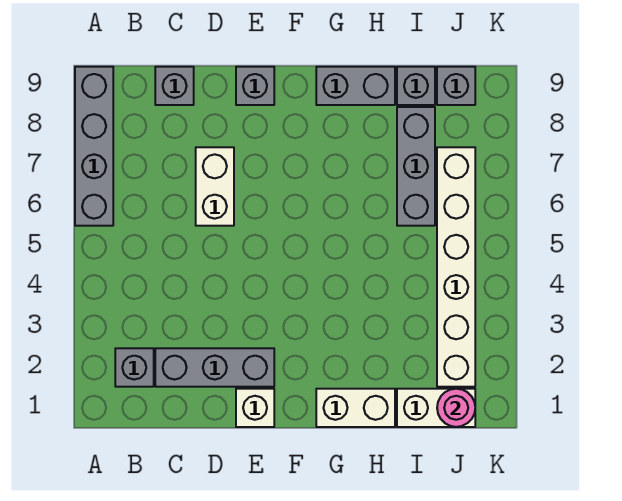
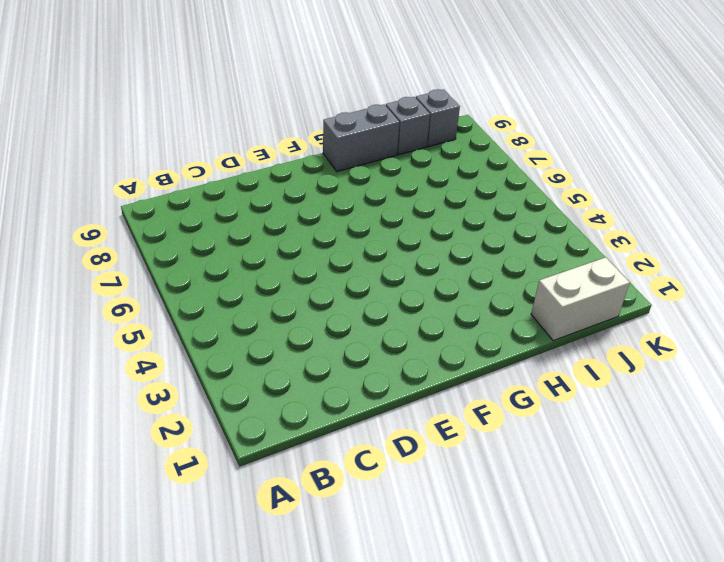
none -> grey 1x4 brick [75,67,113,226]
none -> grey 1x1 brick [115,348,154,387]
none -> grey 1x3 brick [155,348,274,387]

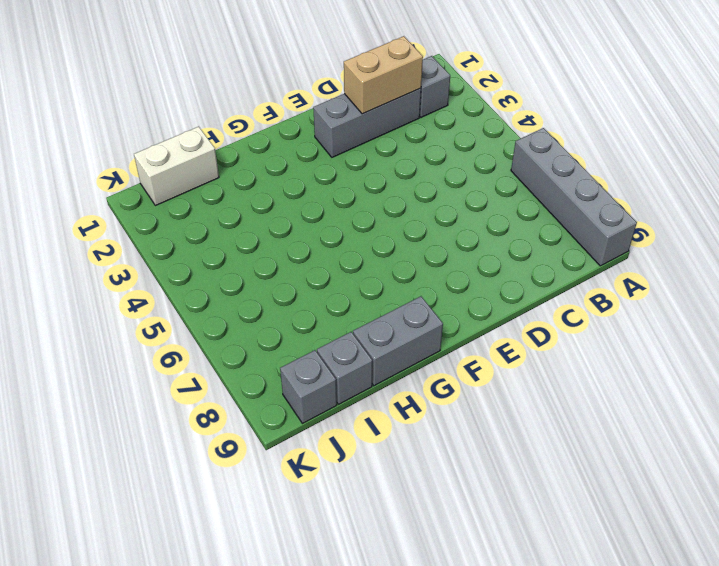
tan 1x2 brick [344,36,423,114] -> none
none -> grey 1x1 brick [155,67,194,105]
none -> white 1x2 brick [196,147,234,226]
none -> white 1x1 brick [236,389,274,427]

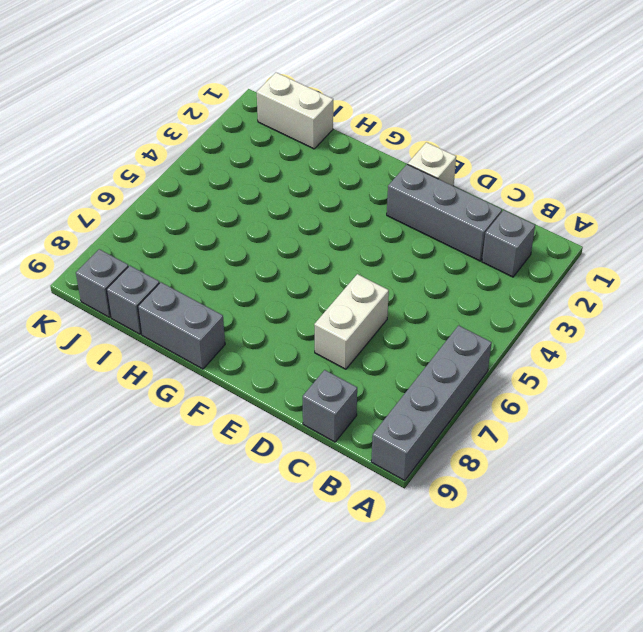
none -> grey 1x1 brick [236,67,274,105]
none -> white 1x2 brick [316,389,395,427]
none -> grey 1x3 brick [397,107,435,226]

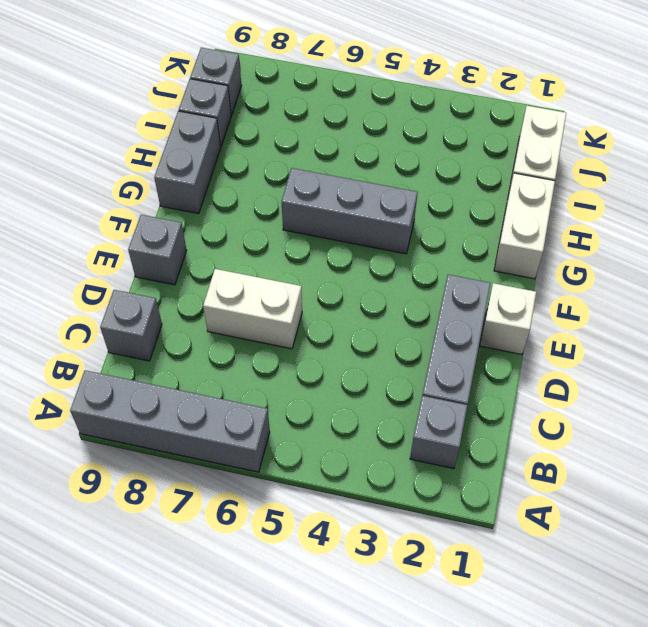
grey 1x3 brick [282,168,418,254] -> grey 1x3 brick moved to [397,107,435,226]
none -> white 1x6 brick [437,147,475,387]
none -> pink 1x1 round brick [437,389,475,427]

